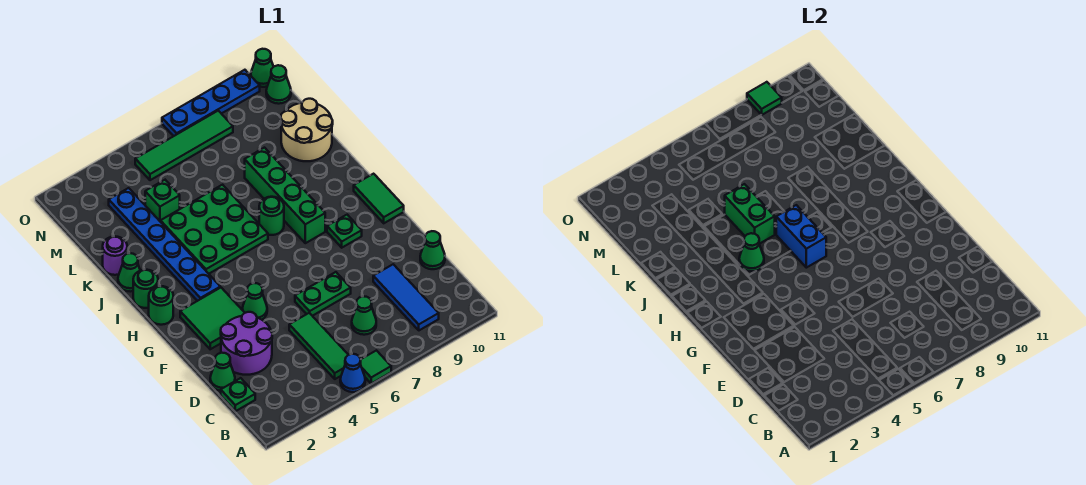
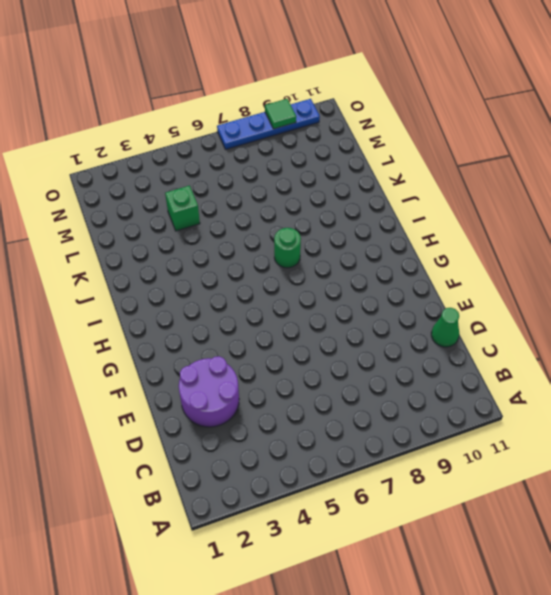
none -> blue 1x1 cone [340,354,365,392]
none -> green 1x1 tile [360,350,391,383]
none -> green 1x3 tile [289,313,348,379]
none -> blue 1x3 tile [373,264,439,330]

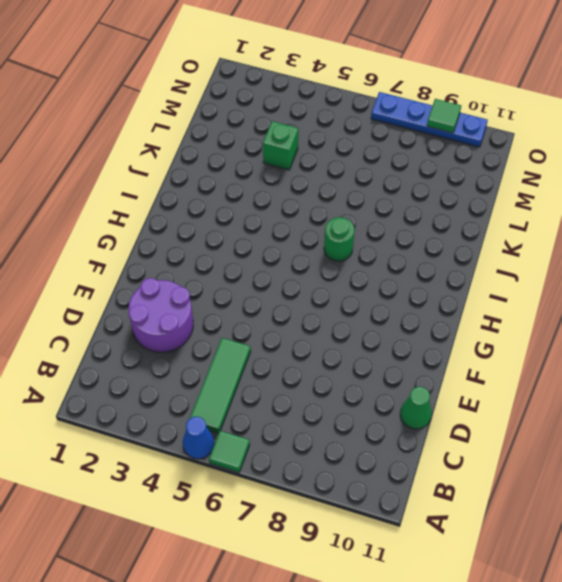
none -> blue 1x3 tile [373,264,439,330]
none -> green 1x1 plate [221,378,255,411]
none -> green 1x1 cone [352,296,376,335]
none -> green 1x1 cone [210,353,235,391]

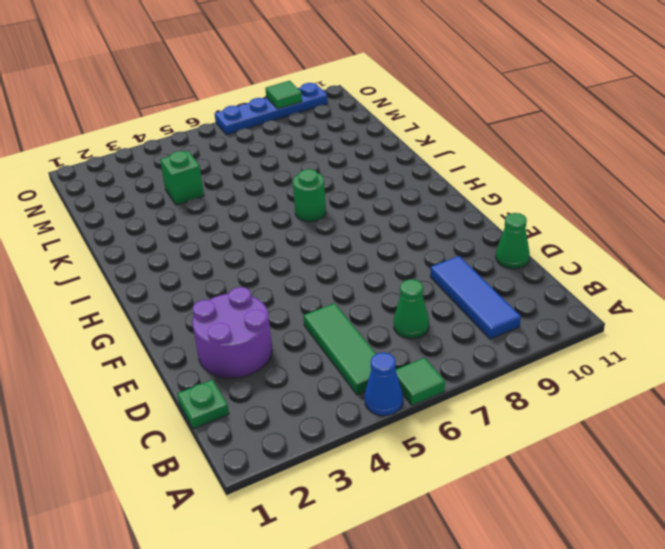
none -> green 1x1 cone [210,353,235,391]
none -> green 1x2 plate [295,272,351,316]
none -> green 2x2 tile [180,288,245,349]
none -> green 1x1 cone [242,283,267,320]

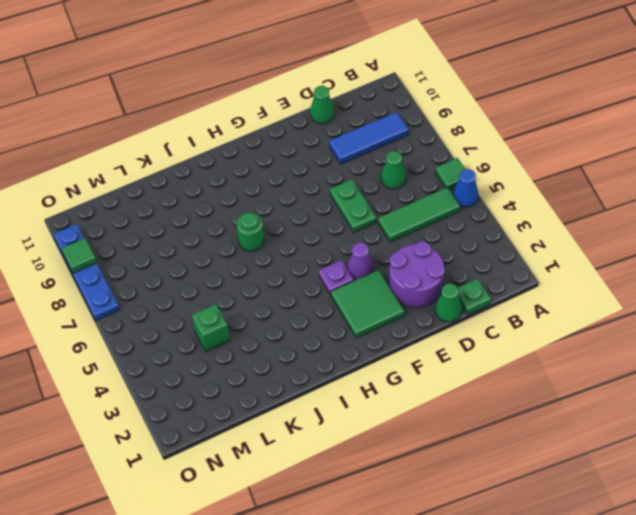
purple 1x1 cone [348,242,373,280] -> green 1x1 cone [242,283,267,320]
purple 1x1 plate [319,260,354,295] -> none
none -> green 1x1 plate [327,215,362,248]
none -> green 1x2 tile [354,174,404,223]
none -> green 1x1 round brick [149,286,173,325]
none -> blue 1x6 plate [109,188,220,301]

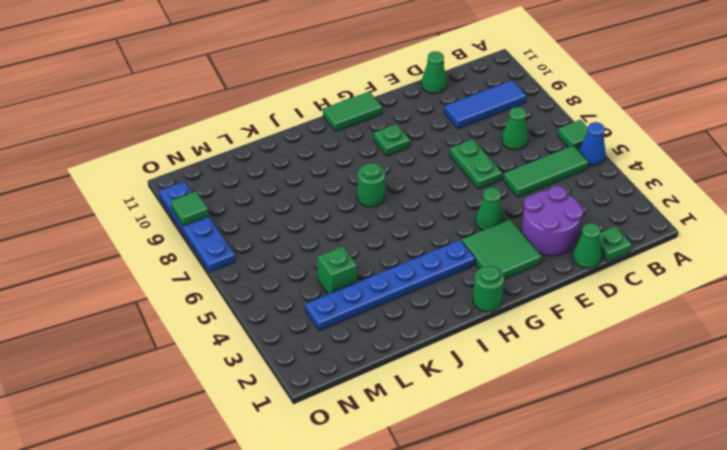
none -> green 1x4 brick [245,148,325,243]
none -> green 1x1 round brick [133,270,158,308]
none -> green 3x3 plate [161,185,268,274]
none -> green 1x1 cone [118,253,140,292]

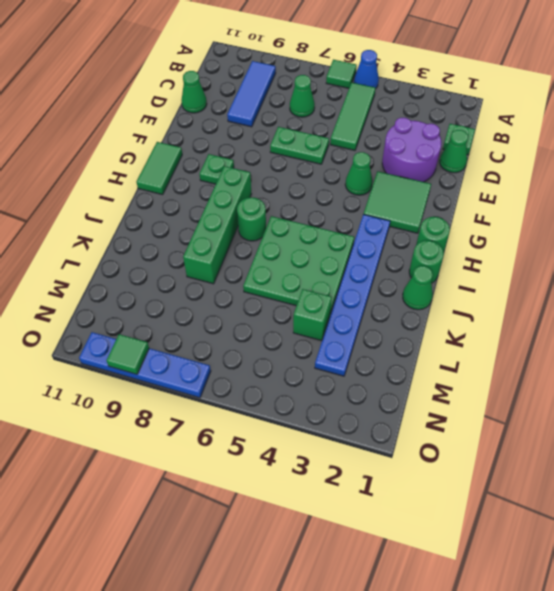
none -> purple 1x1 round brick [103,236,127,275]
none -> tan 2x2 round brick [281,99,333,161]
none -> green 1x4 tile [135,111,233,180]
none -> green 1x1 cone [266,65,291,104]

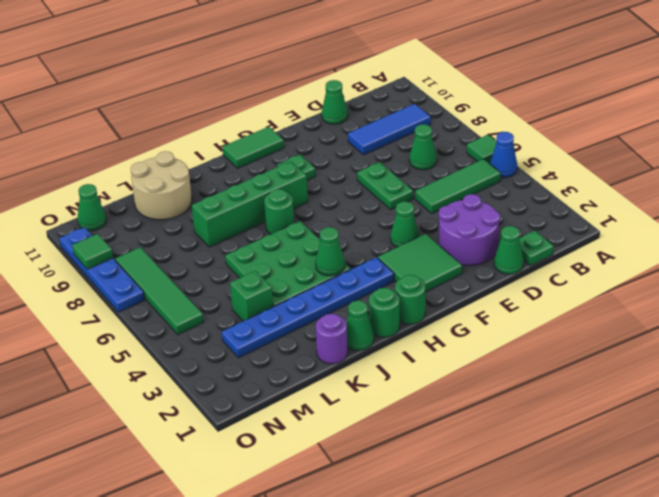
none -> green 1x1 cone [251,49,273,87]
none -> blue 1x2 brick [776,205,826,268]
none -> green 1x2 brick [725,184,775,244]

